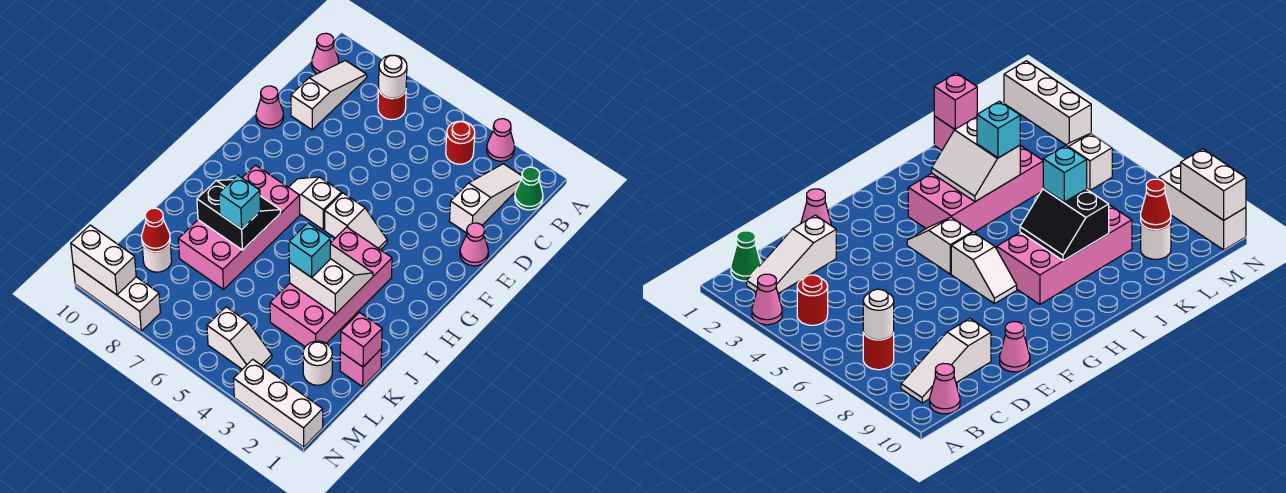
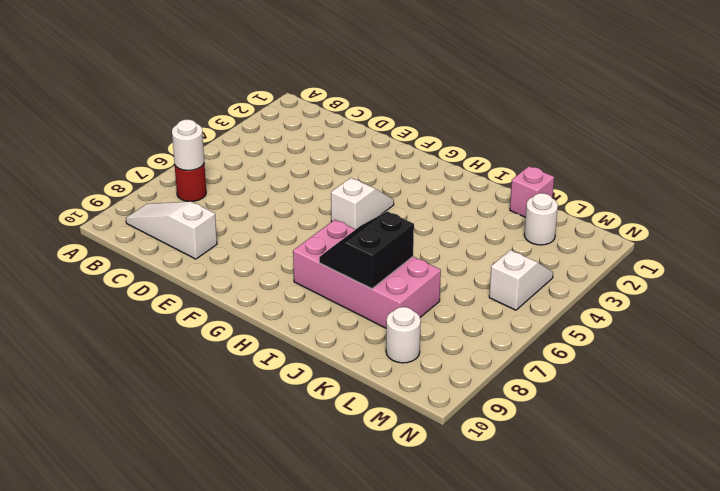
none -> pink 1x1 cone [487,119,515,161]
none -> green 1x1 cone [515,167,543,210]
none -> white 1x3 slope [449,164,522,233]

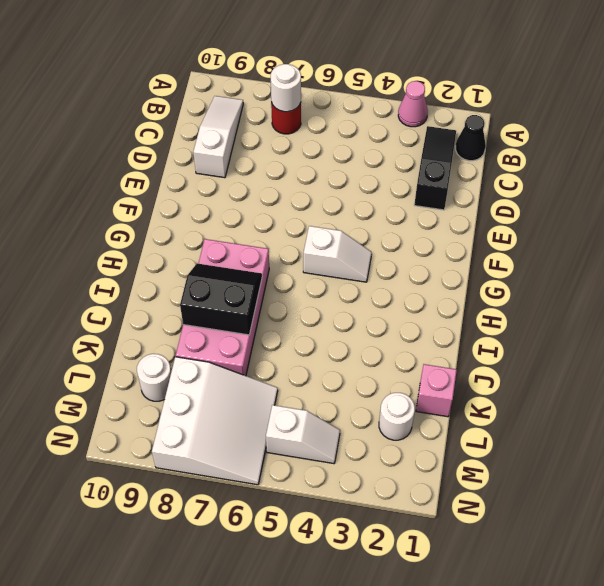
black 1x1 cone [455,115,486,161] -> green 1x1 cone [515,167,543,210]
black 1x3 slope [414,126,456,210] -> white 1x3 slope [449,164,522,233]
white 3x3 slope [152,357,278,485] -> white 1x3 brick [73,264,160,331]
none -> red 1x1 round brick [446,121,475,164]
none -> pink 1x1 cone [312,33,339,74]
none -> pink 1x1 cone [460,223,488,266]

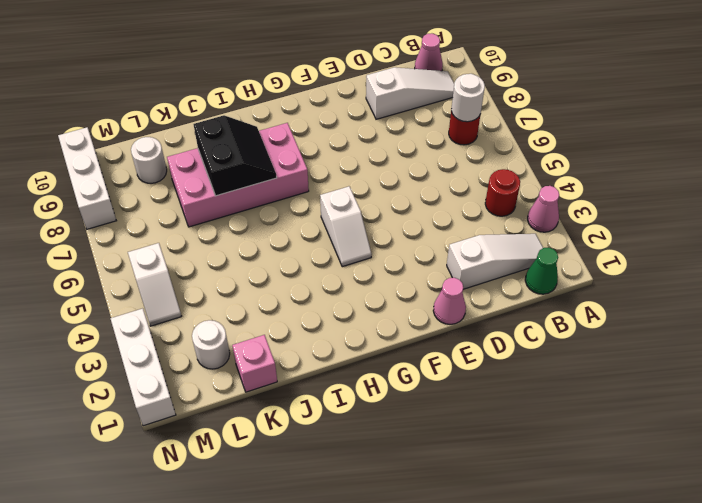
none -> pink 1x1 cone [256,86,284,128]
none -> white 1x2 slope [289,177,342,230]
none -> pink 2x4 brick [270,227,392,347]

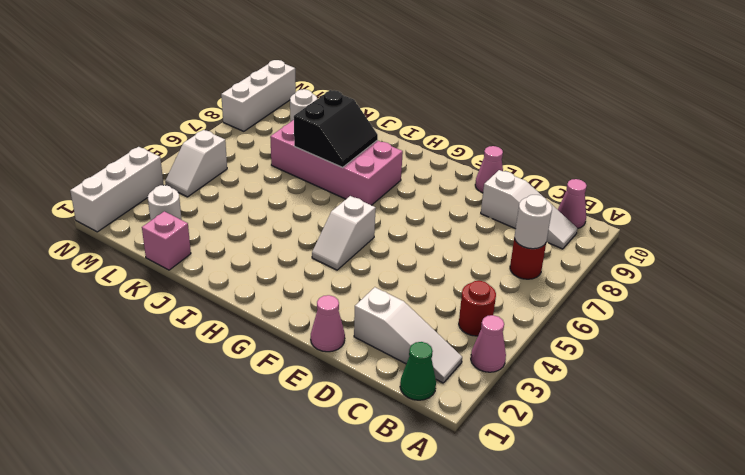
none -> white 1x2 slope [289,177,342,230]
none -> pink 2x4 brick [270,227,392,347]
none -> white 2x2 slope [289,244,373,314]

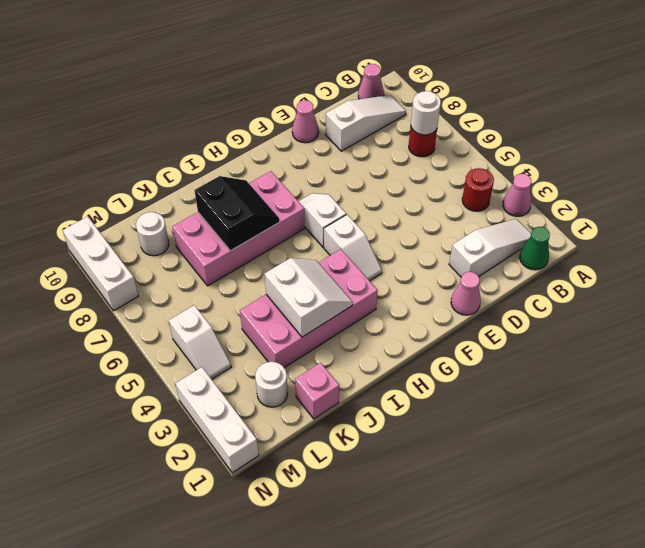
none -> pink 1x1 brick [340,313,382,367]
none -> red 1x1 cone [142,208,170,252]
none -> white 1x2 brick [71,225,136,295]

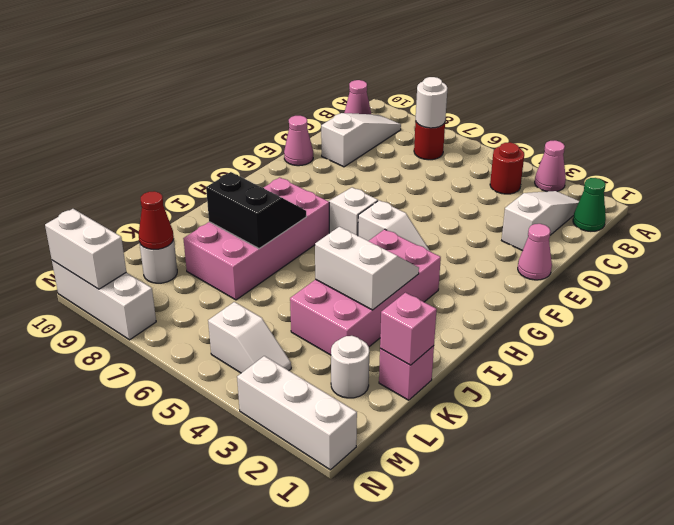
none -> cyan 1x1 brick [289,223,330,278]
none -> cyan 1x1 brick [219,175,260,229]

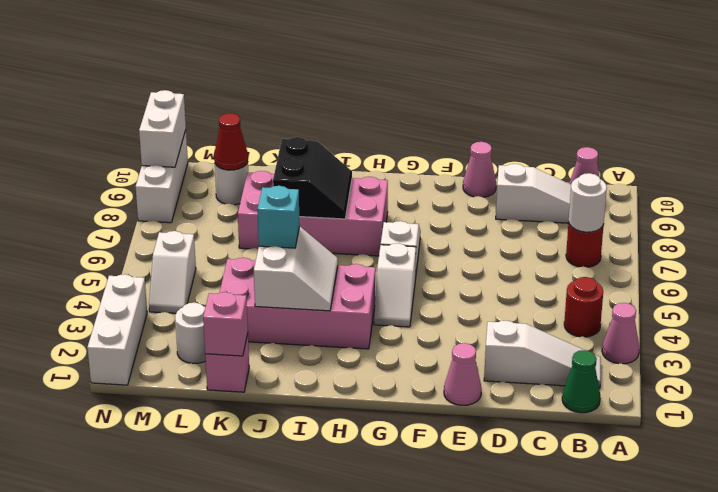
none -> cyan 1x1 brick [219,175,260,229]

